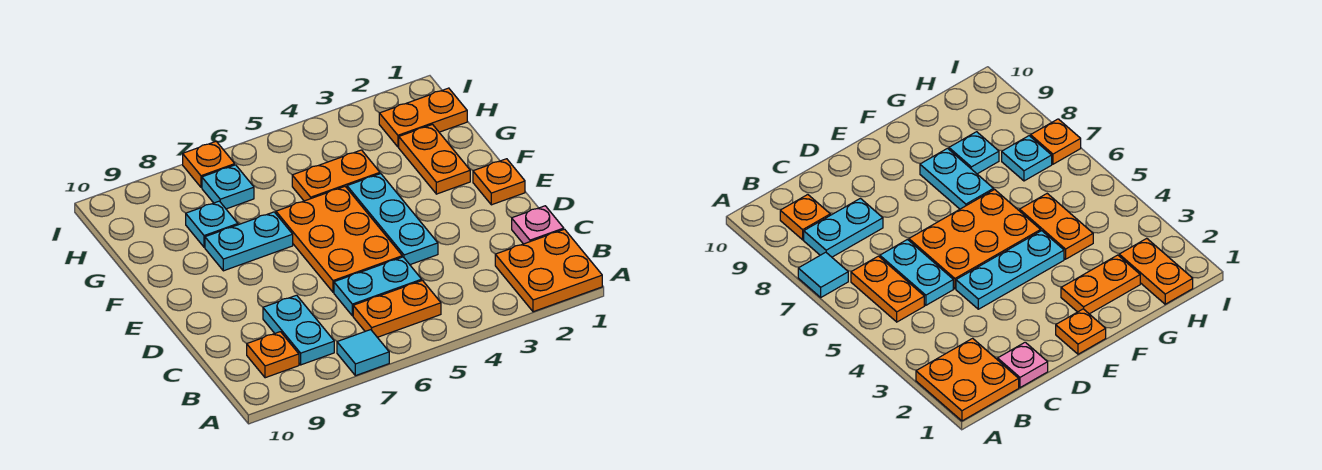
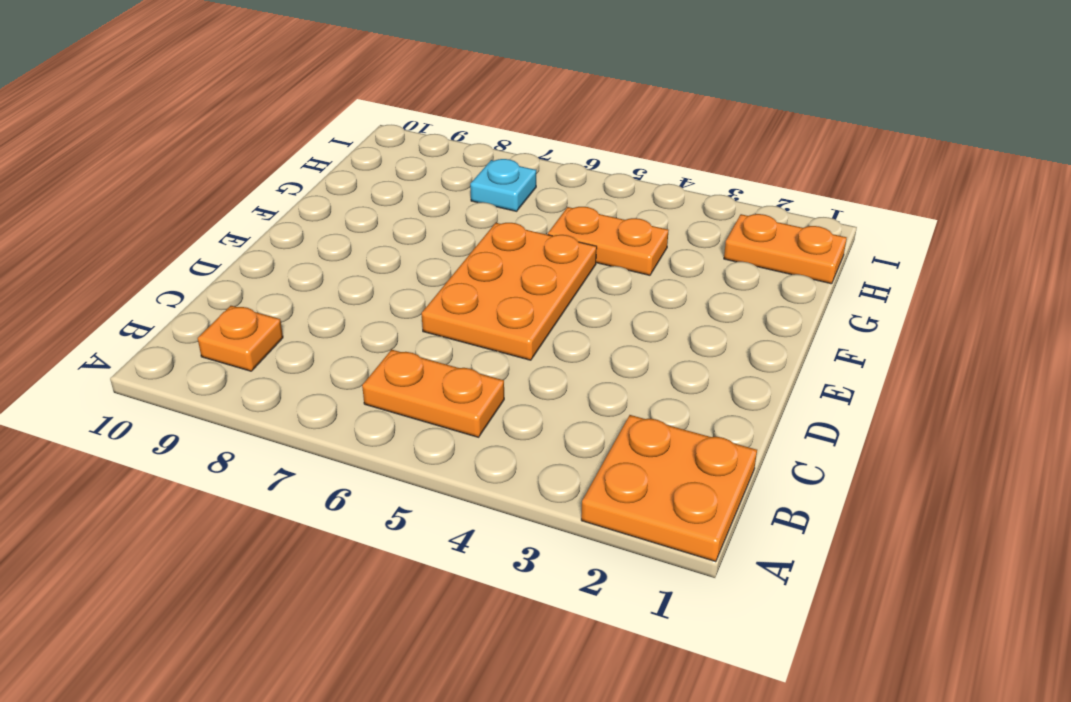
none -> cyan 1x1 tile [337,330,389,376]
none -> cyan 1x2 plate [263,295,334,365]
none -> pink 1x1 plate [512,206,564,244]

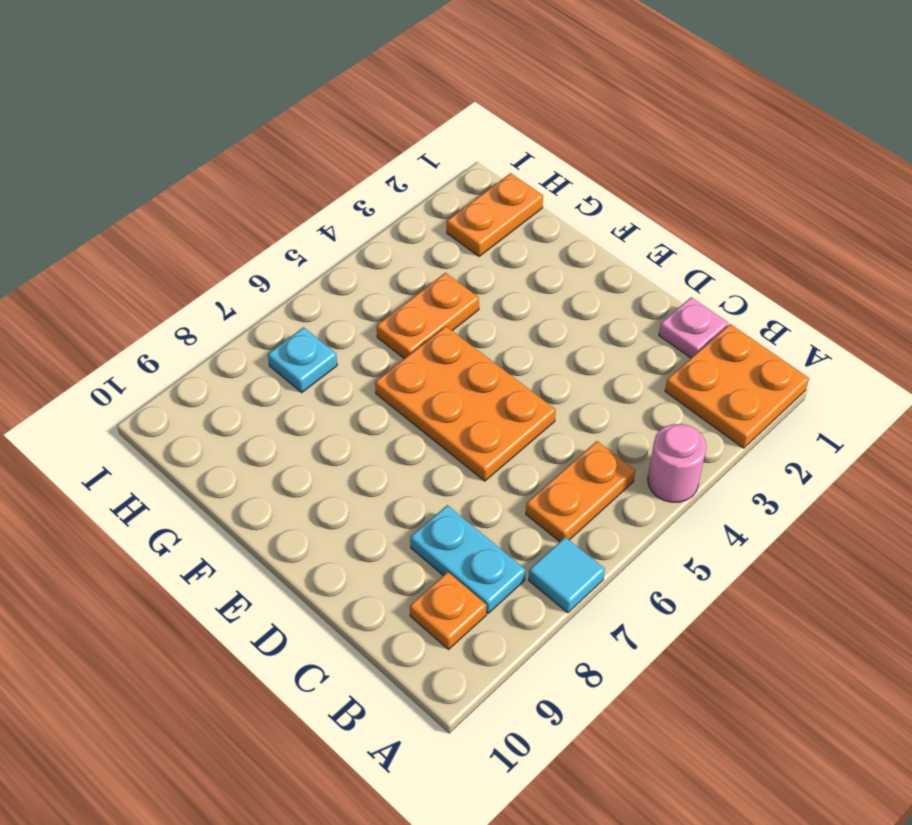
pink 1x1 round brick [648,424,706,502] -> none
none -> cyan 1x2 plate [334,257,422,316]
none -> cyan 1x3 plate [347,174,438,265]
none -> orange 1x1 plate [473,159,525,205]

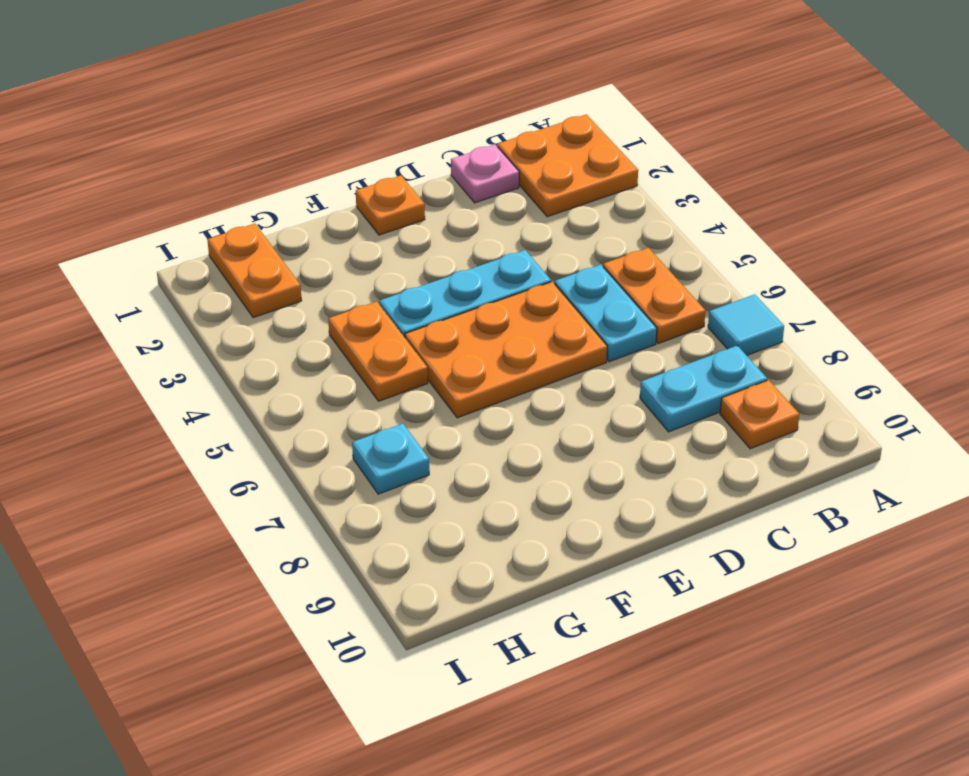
none -> orange 1x2 plate [399,125,470,194]
none -> cyan 1x2 plate [205,212,293,271]
none -> cyan 1x1 plate [186,201,238,247]

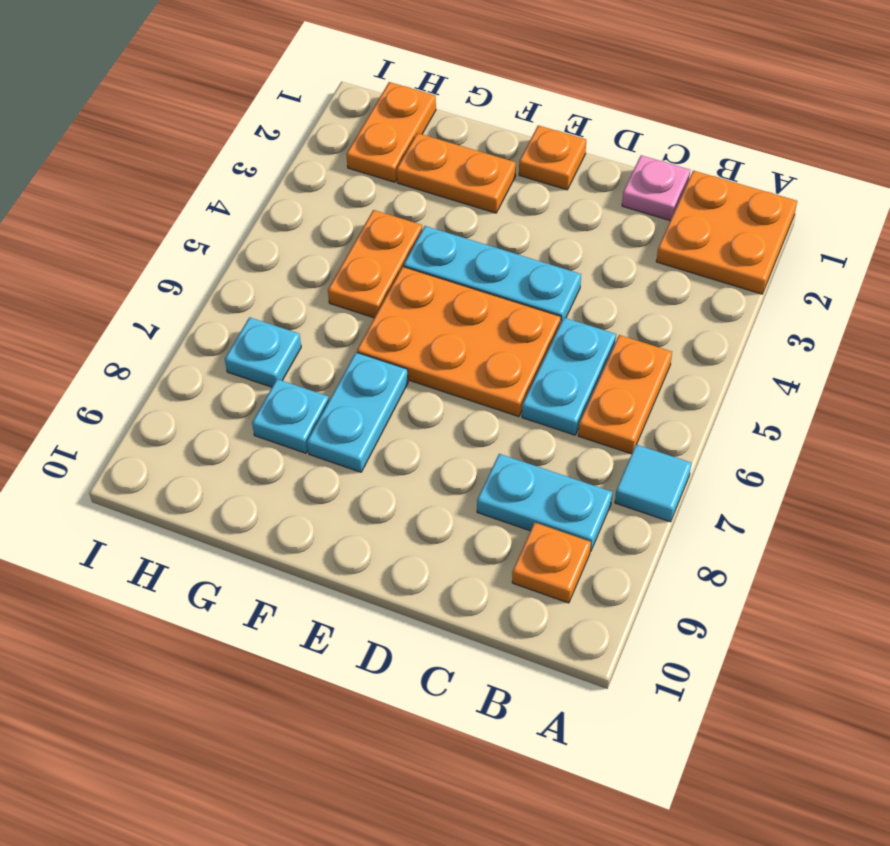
none -> orange 1x1 plate [183,141,235,187]

